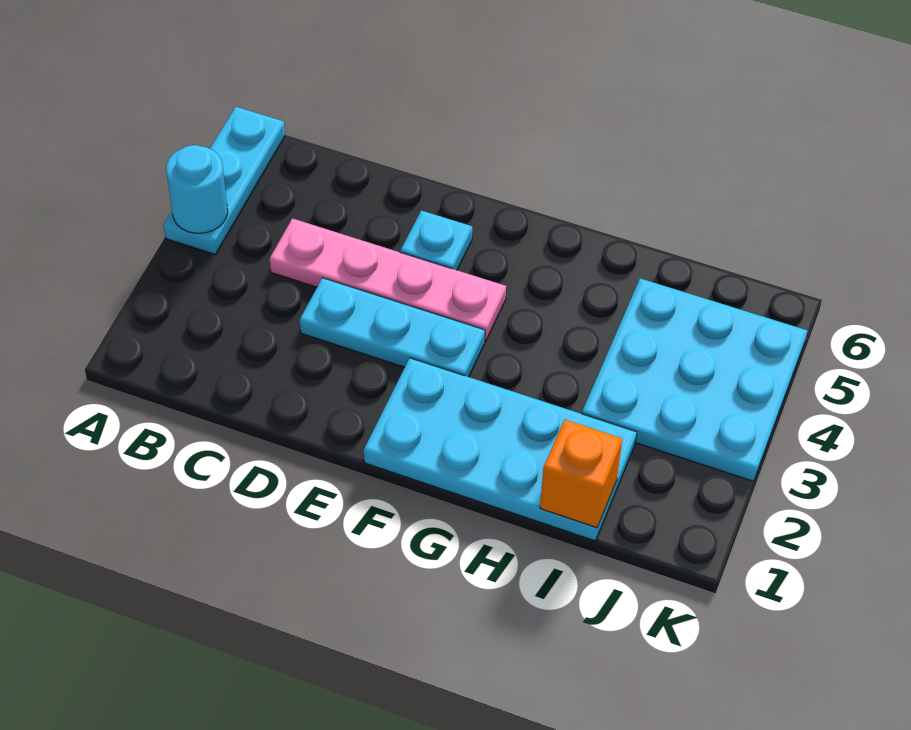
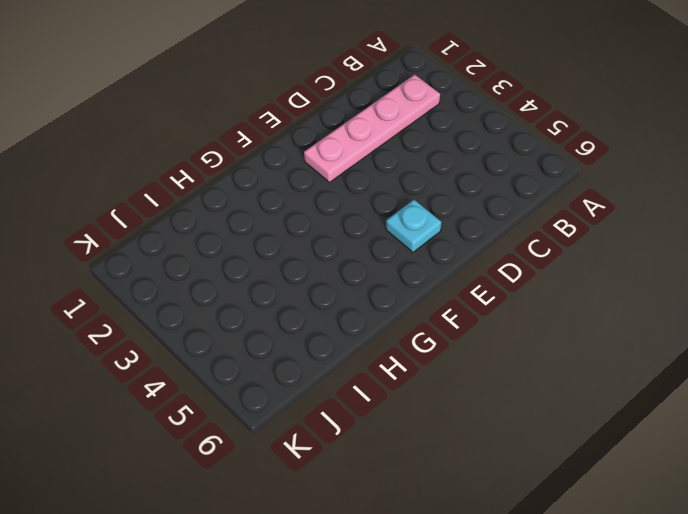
pink 1x4 plate [304,75,440,182] -> pink 1x4 plate moved to [270,218,506,341]
none -> cyan 1x3 plate [164,107,285,254]
none -> cyan 1x3 plate [300,278,485,377]

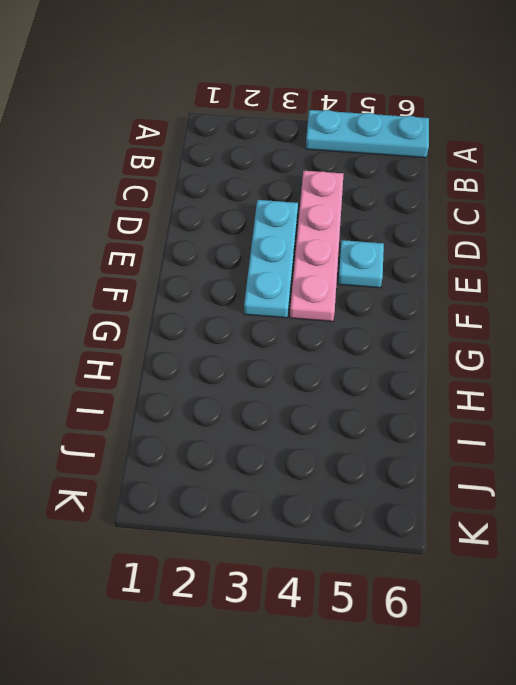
none -> cyan 2x4 plate [364,358,637,541]
none -> cyan 3x3 plate [582,278,807,481]

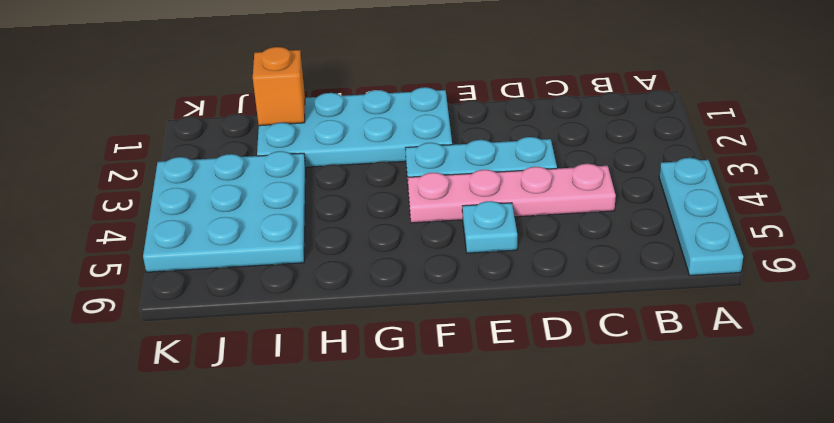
none -> cyan 1x1 round brick [166,145,228,233]

